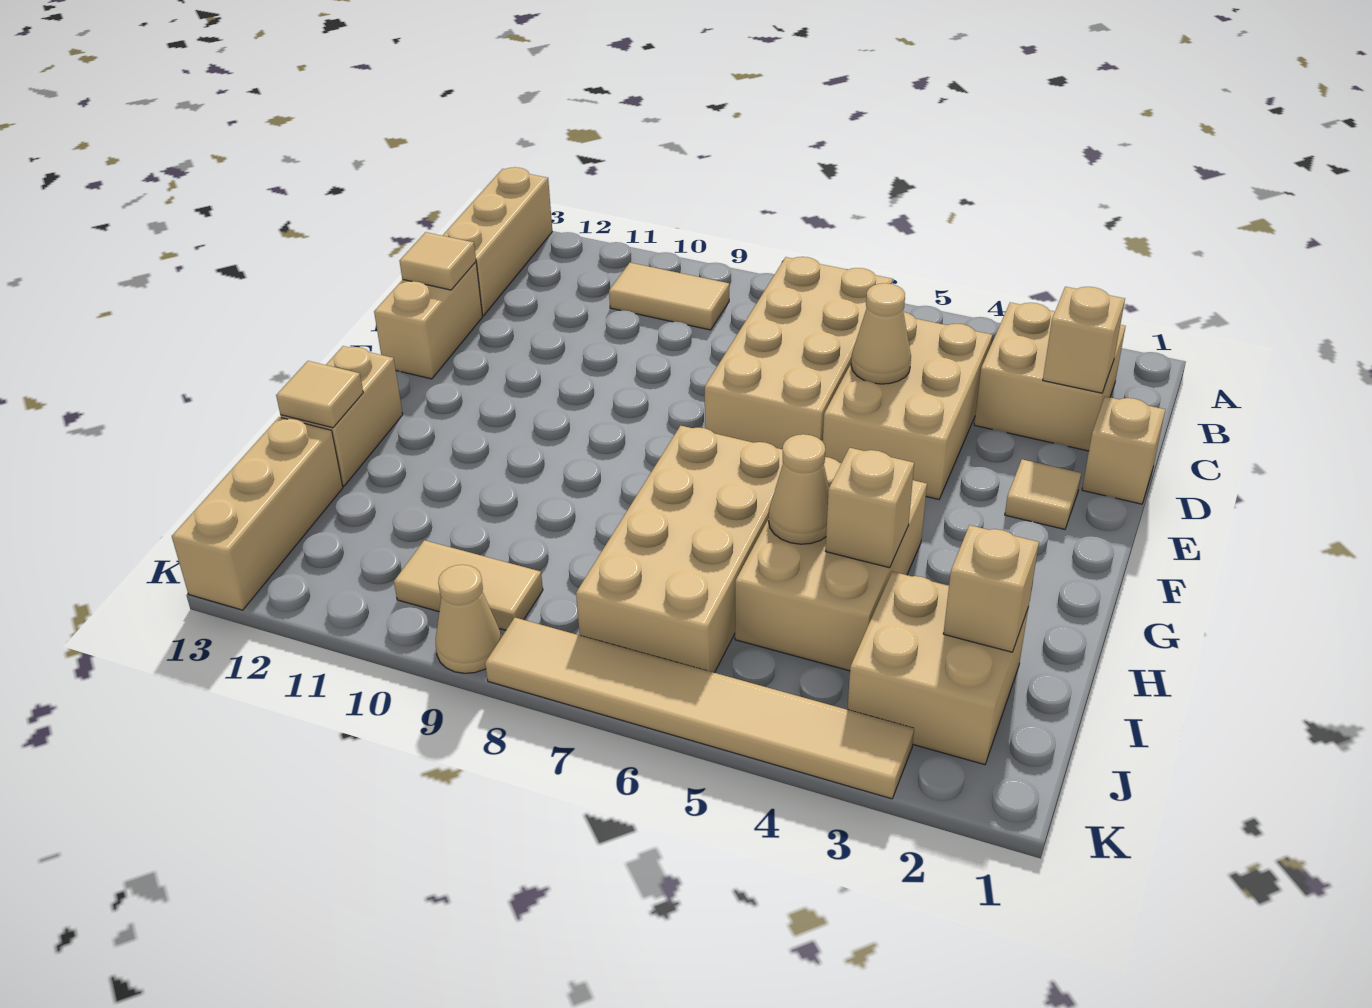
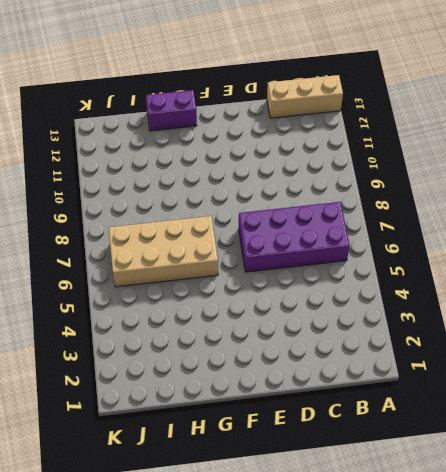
purple 2x4 brick [239,202,350,272] -> tan 2x4 brick [705,257,893,449]
purple 1x2 brick [146,90,197,131] -> tan 1x2 brick [281,346,403,486]
none -> tan 2x2 brick [974,302,1126,451]
none -> tan 1x2 tile [609,263,729,330]
none -> tan 2x3 brick [823,312,992,499]

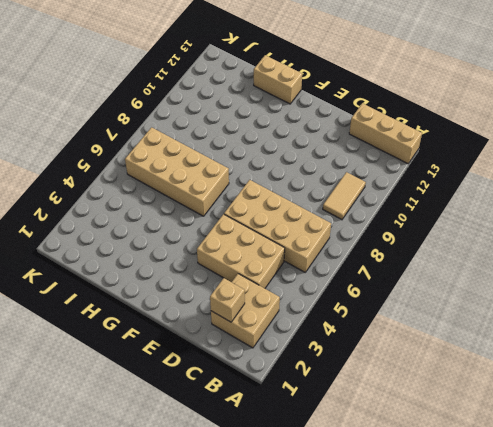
none -> tan 1x1 brick [1082,396,1165,504]
none -> tan 1x2 brick [374,262,483,379]
none -> tan 1x1 tile [1005,459,1081,529]

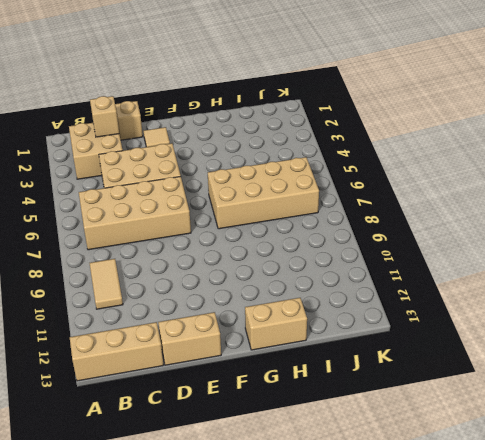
none -> tan 2x3 brick [735,457,927,671]
none -> tan 2x2 brick [847,572,1028,765]
none -> tan 1x3 brick [172,417,343,610]

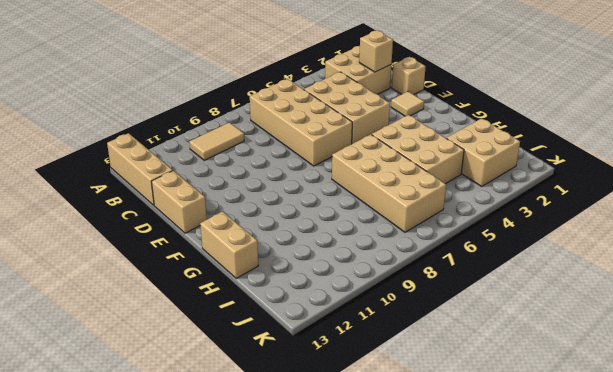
none -> tan 1x3 brick [172,417,343,610]
none -> tan 1x2 tile [394,540,543,630]
none -> tan 1x6 tile [485,618,914,799]

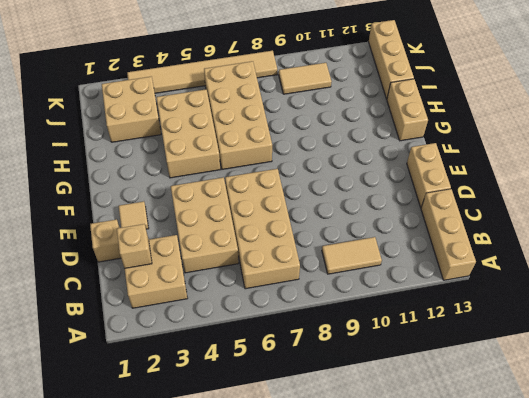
none -> tan 1x1 cone [436,565,501,673]
none -> tan 1x1 cone [851,283,911,384]
none -> tan 1x1 tile [400,232,476,290]

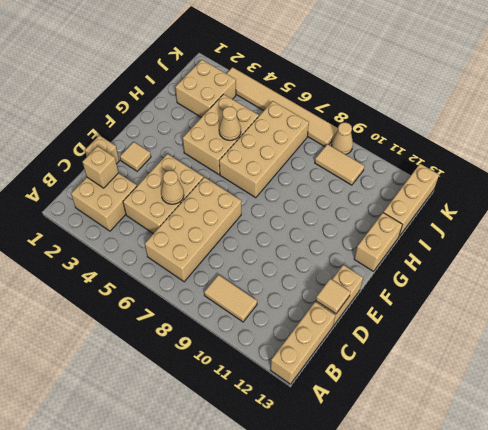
none -> tan 1x1 brick [826,448,914,568]
none -> tan 1x1 tile [276,361,363,428]
none -> tan 1x1 brick [943,525,1039,652]

